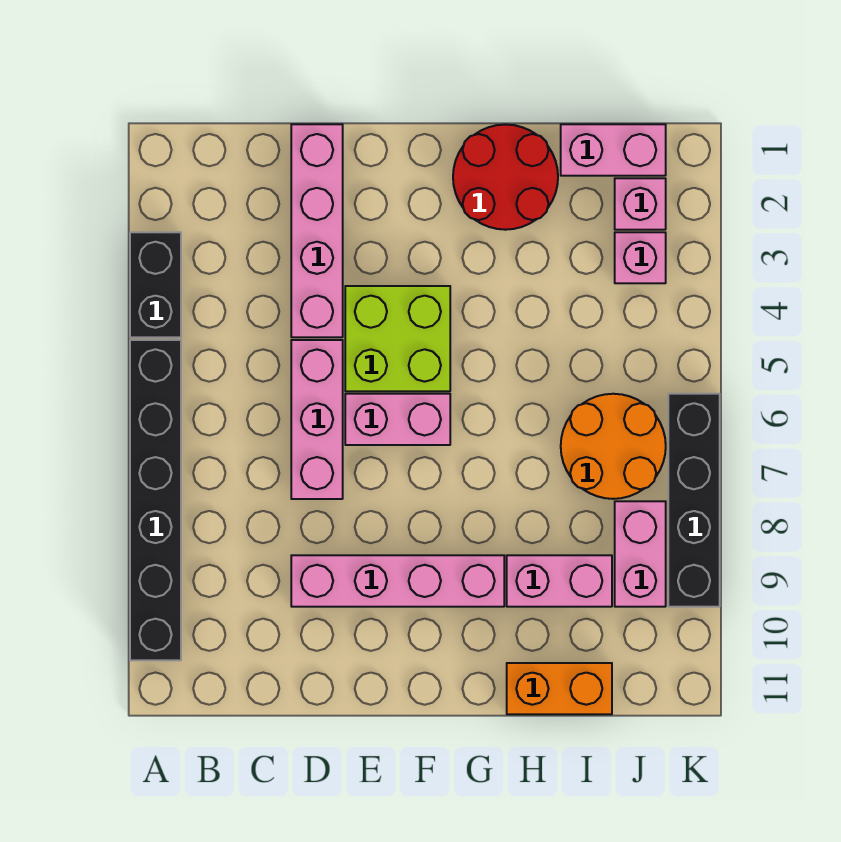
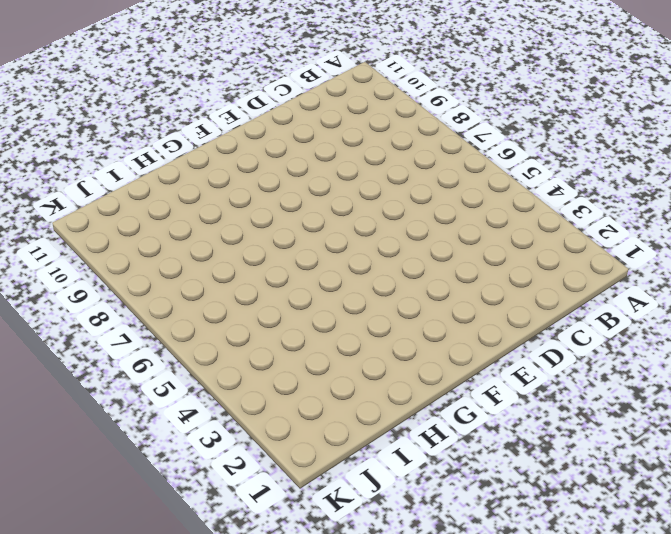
none -> black 1x2 brick [130,232,181,337]
none -> black 1x6 brick [130,340,181,660]
none -> pink 1x4 brick [291,124,343,337]

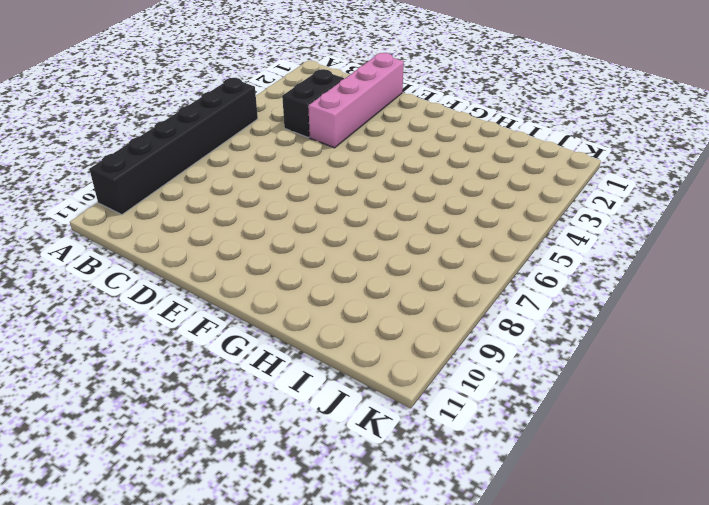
black 1x2 brick [282,69,344,138] -> black 1x2 brick moved to [130,232,181,337]
none -> pink 1x3 brick [291,340,343,499]
none -> pink 1x4 brick [291,555,504,607]
none -> lime 2x2 brick [345,286,450,391]

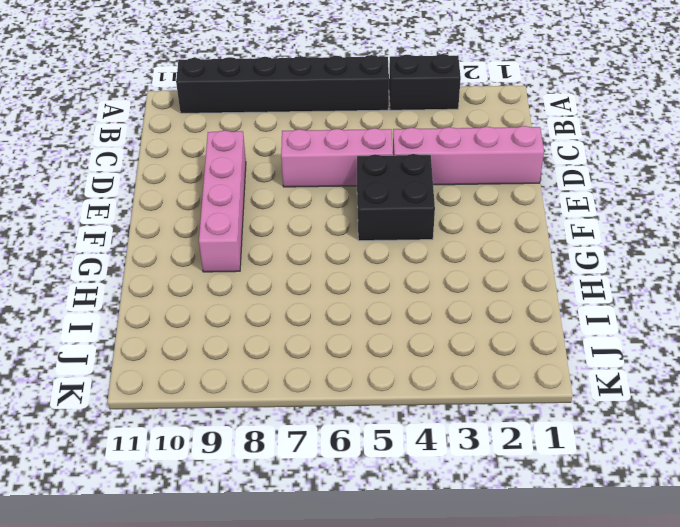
black 2x2 brick [357,154,435,241] -> lime 2x2 brick [345,286,450,391]
none -> pink 1x2 brick [345,394,450,445]
none -> red 2x2 round brick [453,125,558,230]
none -> pink 1x2 brick [507,555,612,607]

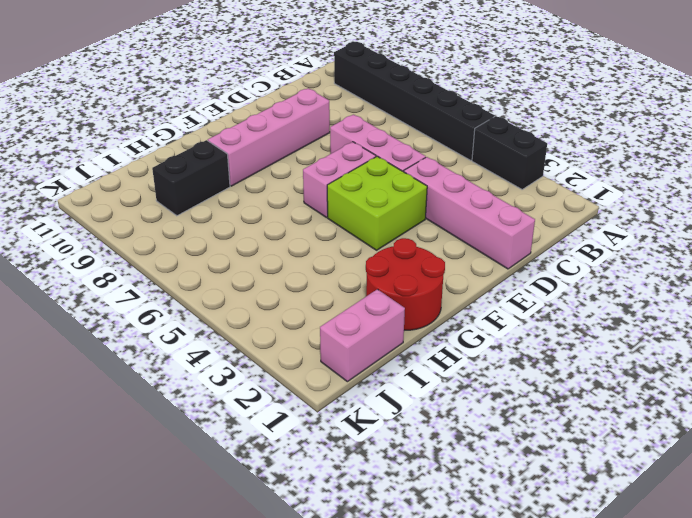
black 1x2 brick [152,140,230,216] -> pink 1x2 brick [507,555,612,607]
none -> orange 1x2 brick [507,663,612,714]
none -> orange 2x2 round brick [561,394,666,499]
none -> pink 1x1 brick [615,178,666,230]

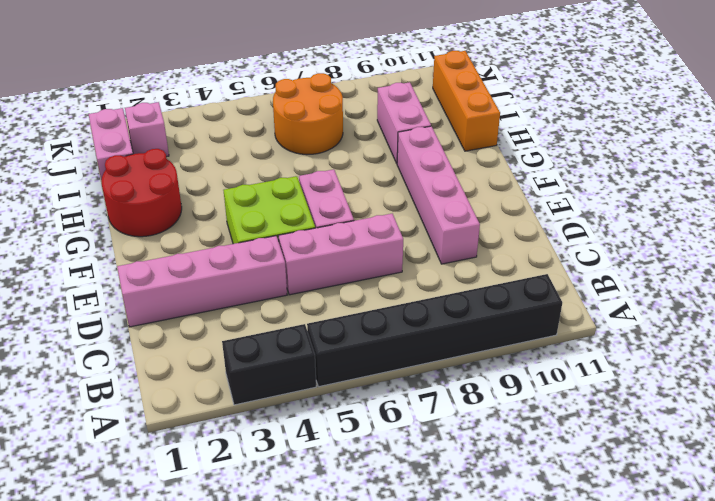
orange 1x3 brick [433,51,500,151] -> orange 1x2 brick [507,663,612,714]
none -> pink 1x1 brick [615,232,666,283]
none -> pink 1x2 brick [615,501,666,607]
none -> black 1x4 brick [668,394,720,607]

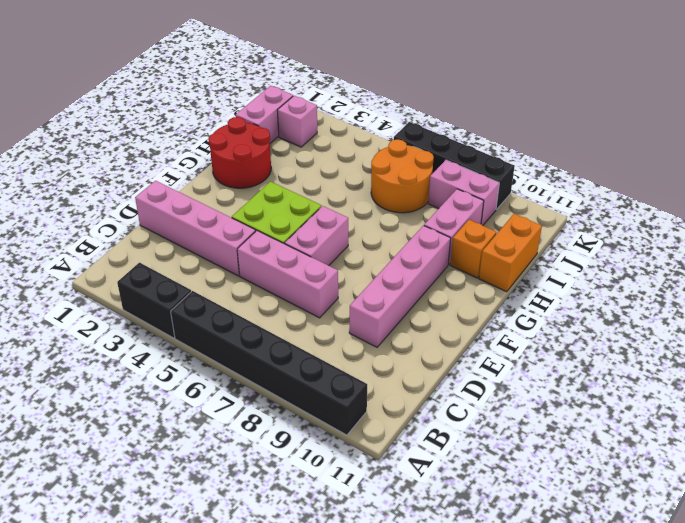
orange 1x1 brick [450,220,497,278] -> none
none -> pink 1x1 brick [615,232,666,283]

